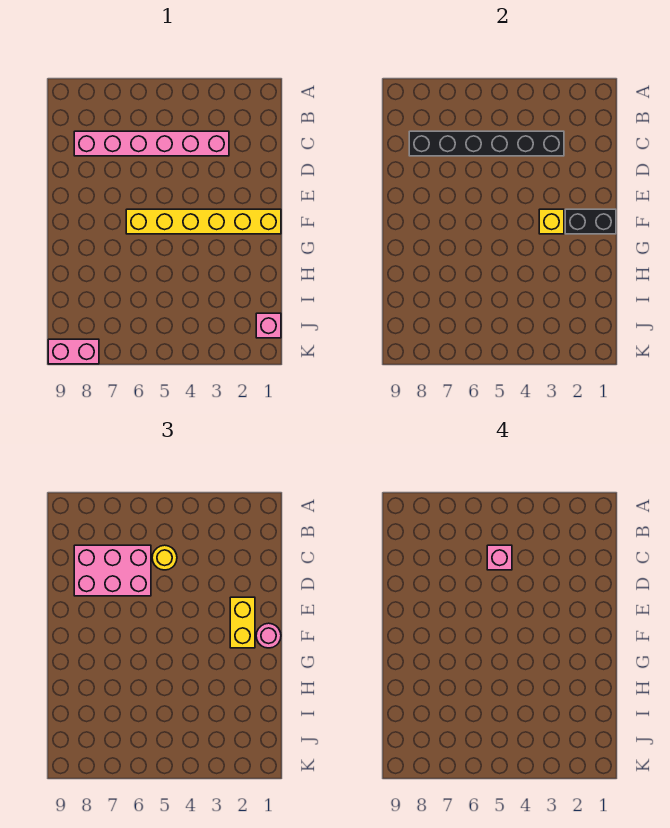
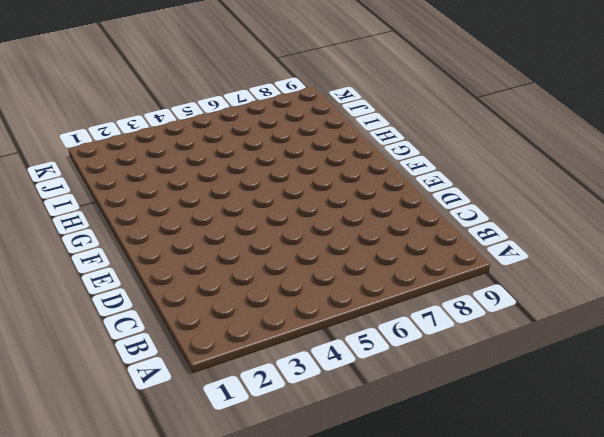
none -> pink 1x6 brick [74,131,229,156]
none -> yellow 1x6 brick [126,209,281,234]
none -> pink 1x1 brick [256,313,281,338]

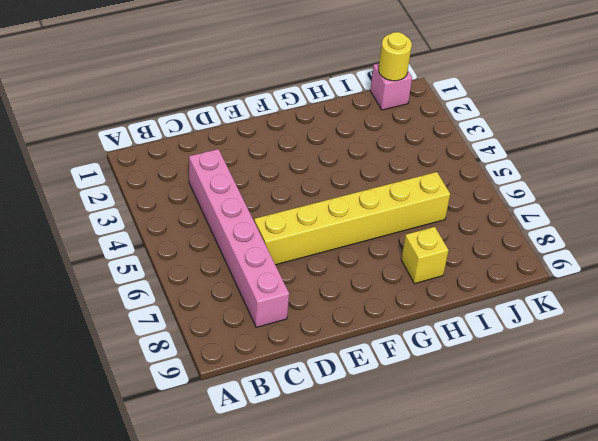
yellow 1x6 brick [254,172,450,265] -> yellow 1x6 brick turned to [126,209,281,234]
yellow 1x1 brick [401,227,449,284] -> yellow 1x1 brick moved to [539,209,564,234]
yellow 1x1 round brick [378,32,412,81] -> yellow 1x1 round brick moved to [152,545,177,570]
none -> pink 1x2 brick [48,339,99,364]
none -> black 1x6 brick [409,131,564,156]
none -> black 1x2 brick [565,209,616,234]

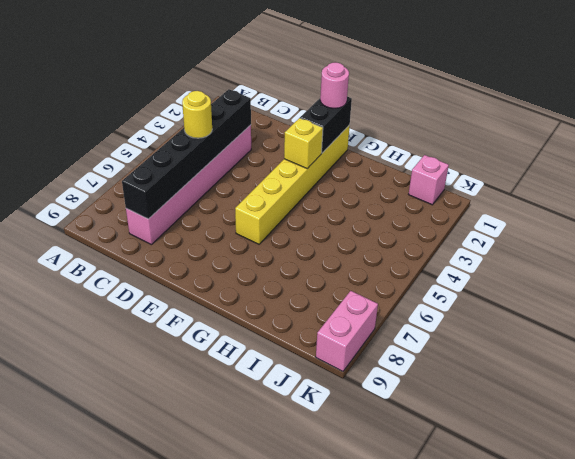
none -> pink 2x3 brick [74,545,151,596]
none -> yellow 1x2 brick [230,597,255,648]
none -> pink 1x1 brick [487,545,512,570]

